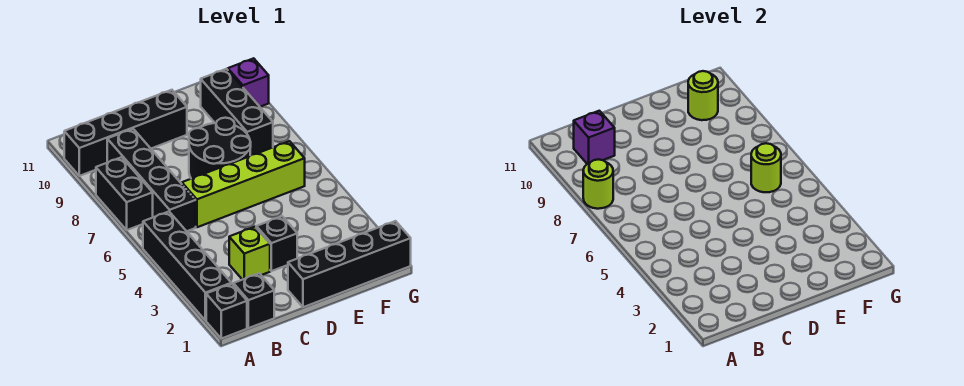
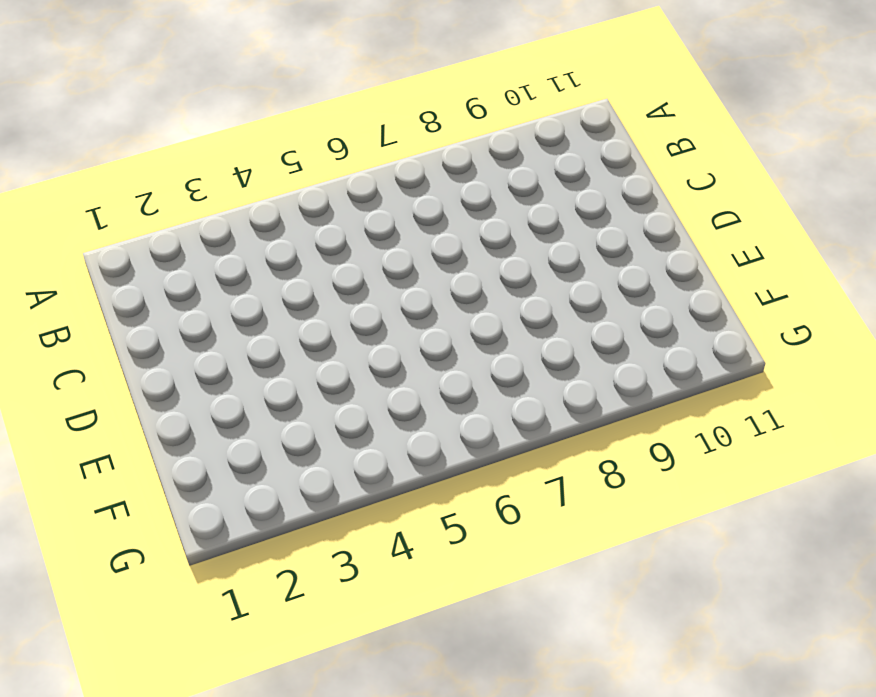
none -> black 1x1 brick [206,284,247,339]
none -> black 1x4 brick [143,212,231,321]
none -> black 1x2 brick [96,157,153,230]

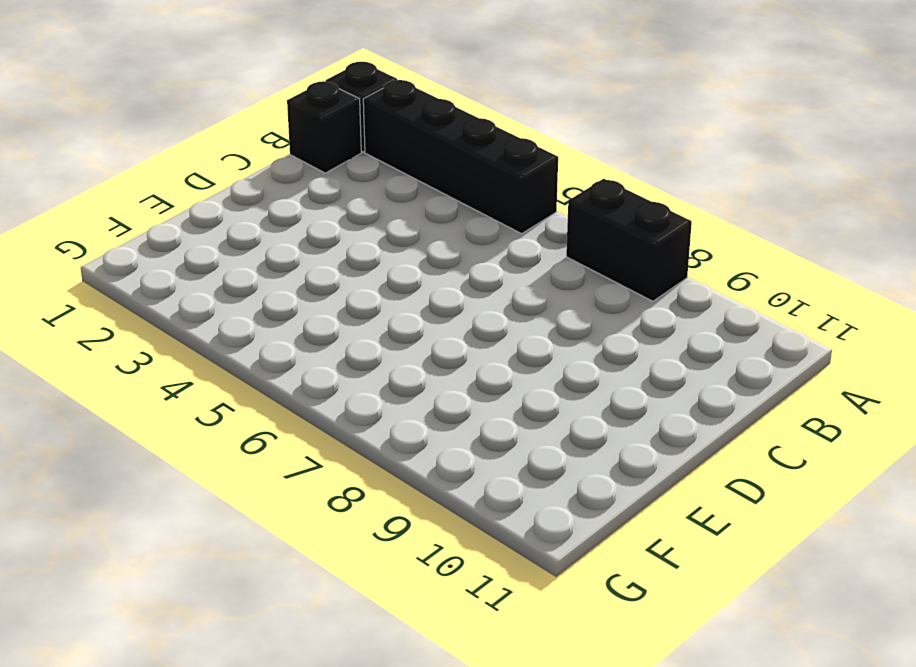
none -> black 1x4 brick [64,90,187,176]
none -> black 1x4 brick [107,129,196,231]
none -> lime 1x1 brick [229,227,270,280]

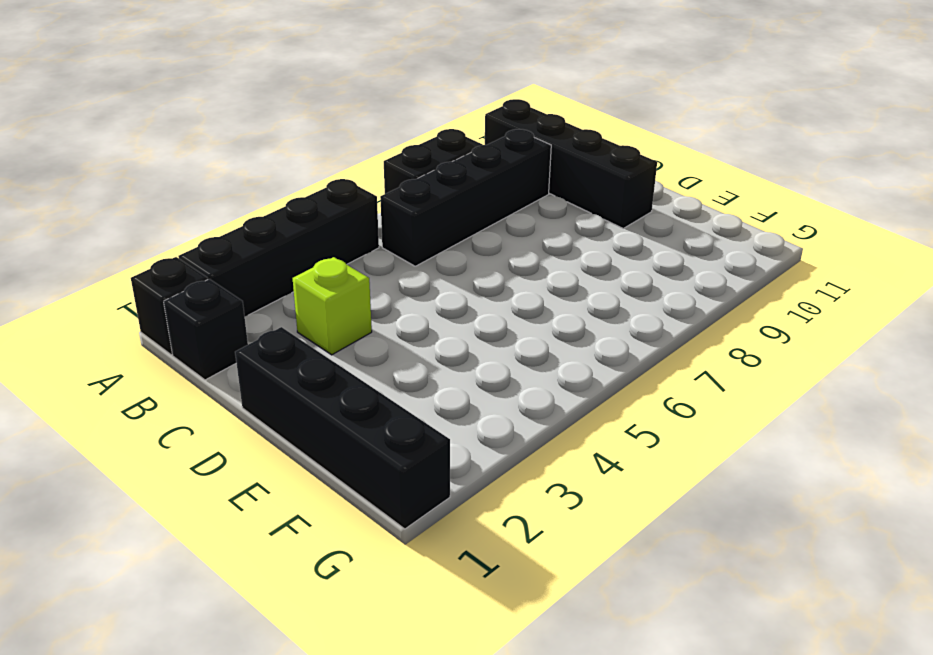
none -> lime 1x4 brick [182,141,305,227]
none -> black 1x1 brick [256,216,297,271]
none -> black 2x2 round brick [189,118,251,179]

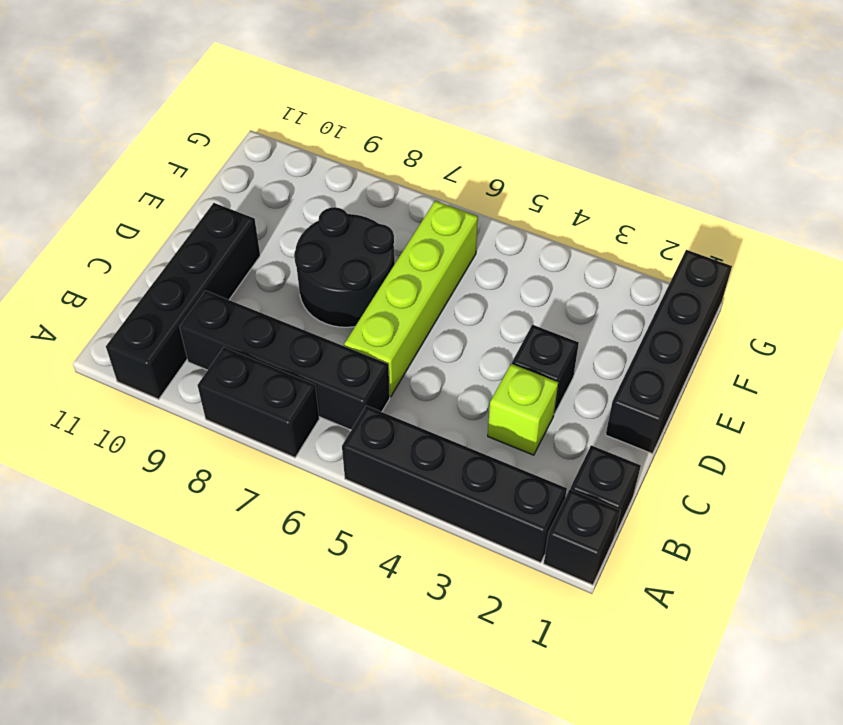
none -> black 1x3 brick [201,69,273,156]
none -> purple 1x1 brick [228,58,269,107]
none -> lime 1x1 round brick [583,159,613,209]

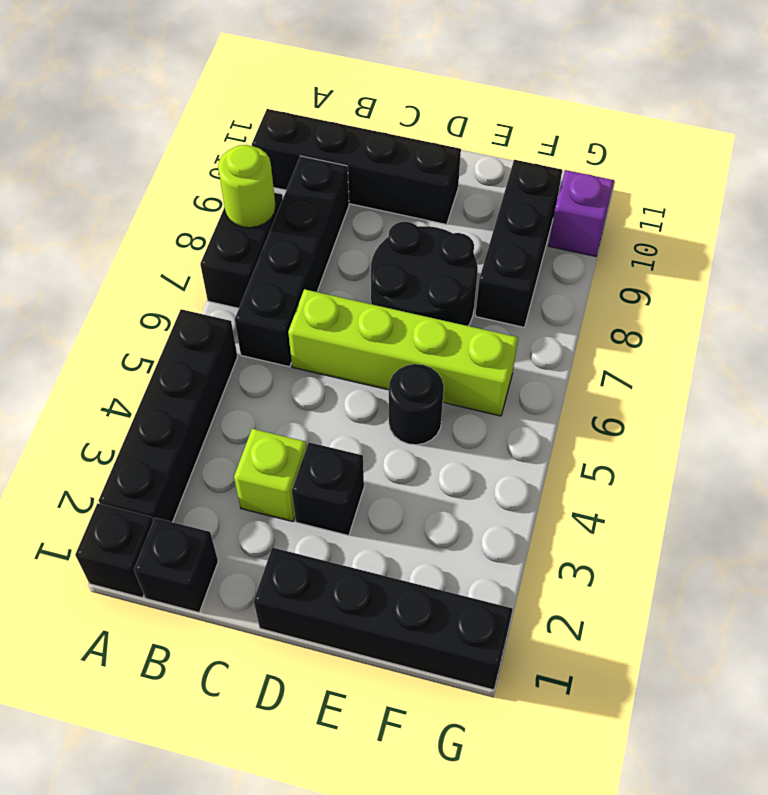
black 1x1 round brick [389,364,444,445] -> none
none -> purple 1x1 brick [574,111,615,164]
none -> lime 1x1 round brick [751,143,781,192]
none -> lime 1x1 round brick [688,71,718,120]

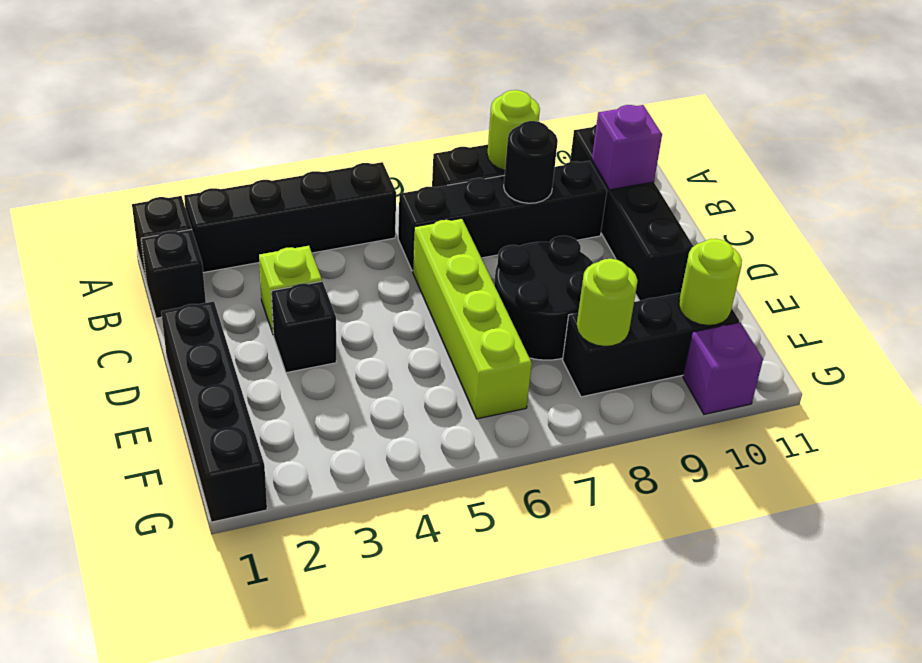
black 1x1 round brick [504,121,558,203] -> none
lime 1x1 round brick [576,259,638,347] -> lime 1x1 round brick moved to [751,143,781,192]

